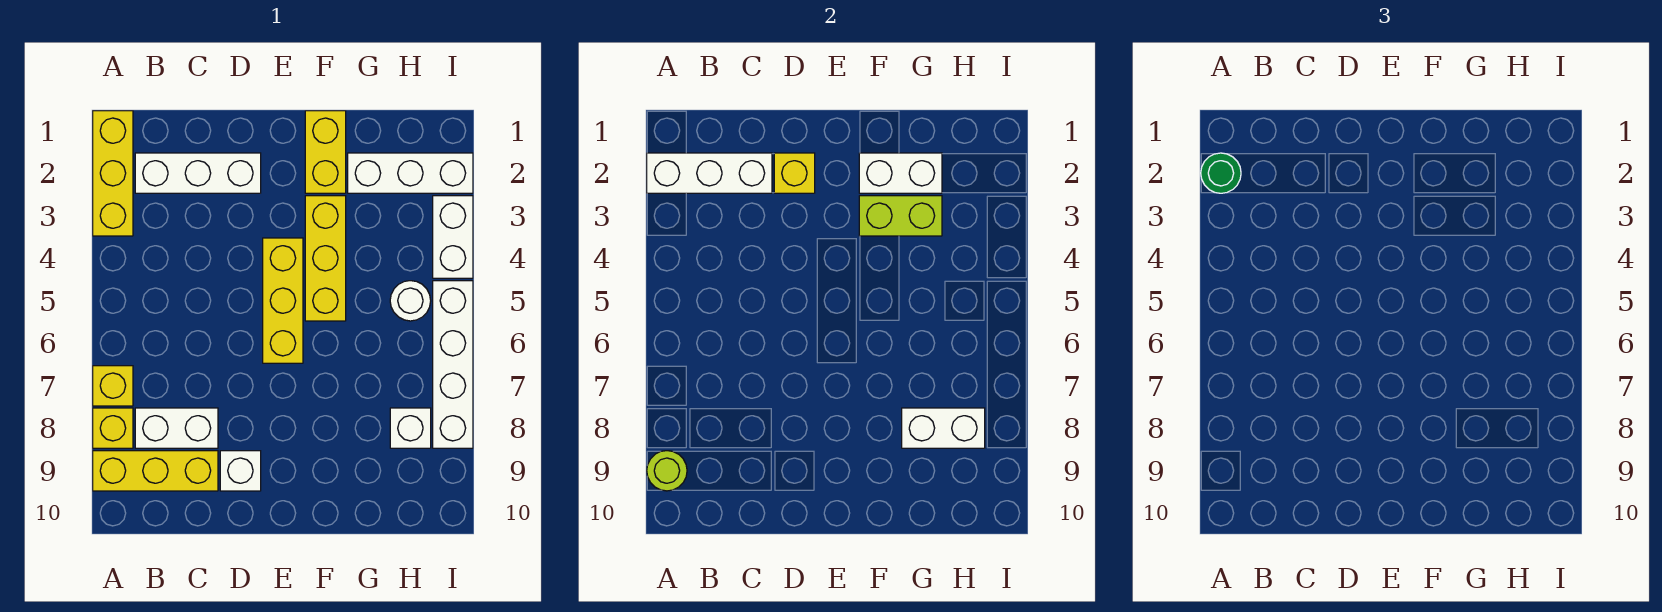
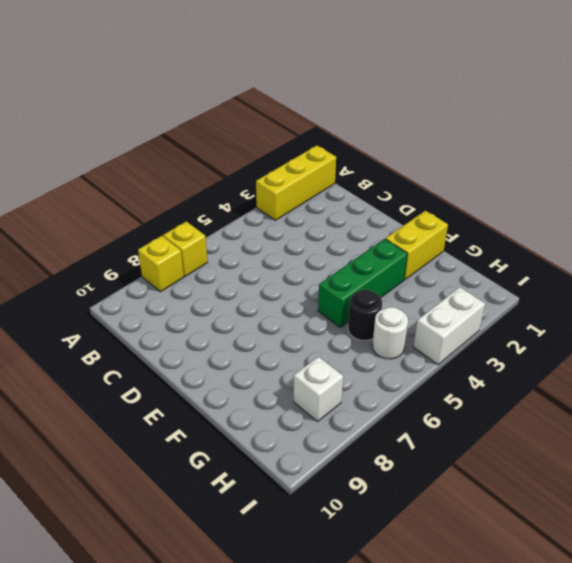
green 1x3 brick [318,239,407,327] -> yellow 1x3 brick [305,196,346,321]
black 1x1 round brick [348,290,382,340] -> none
none -> yellow 1x3 brick [93,451,218,491]
none -> white 1x3 brick [135,153,261,193]
none -> white 1x2 brick [135,408,218,448]

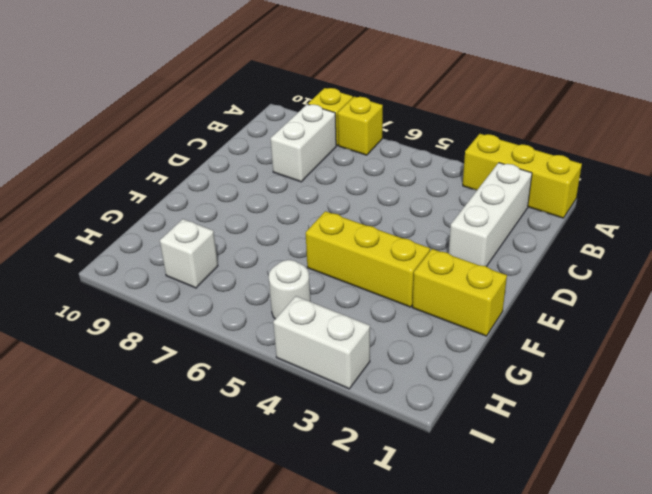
none -> yellow 1x3 brick [93,451,218,491]
none -> white 1x1 brick [220,451,261,491]
none -> yellow 1x3 brick [263,238,303,363]

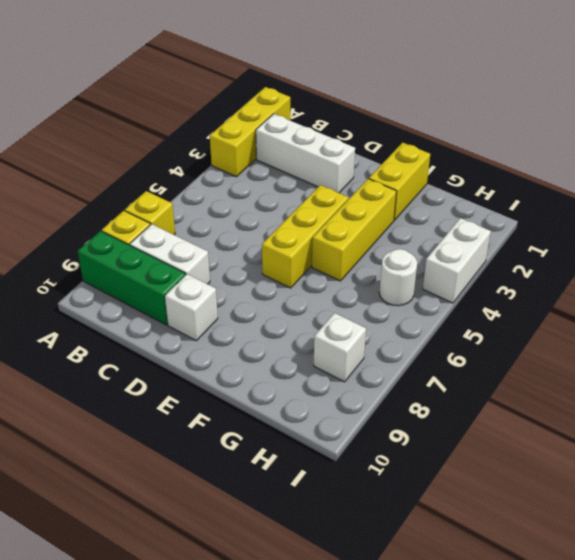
green 1x3 brick [78,231,186,325] -> yellow 1x3 brick [93,451,218,491]
none -> white 1x3 brick [348,153,473,193]
none -> white 1x4 brick [433,281,473,448]
none -> white 1x3 brick [647,153,772,193]

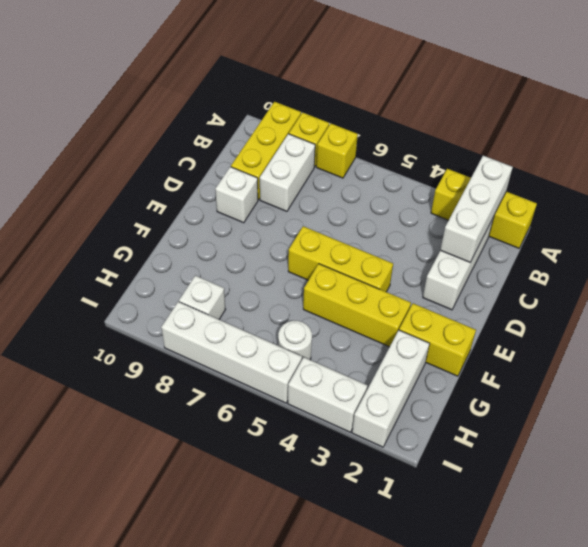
none -> lime 1x1 round brick [647,451,687,491]
none -> yellow 1x1 brick [774,153,815,193]
none -> white 1x2 brick [859,153,942,193]

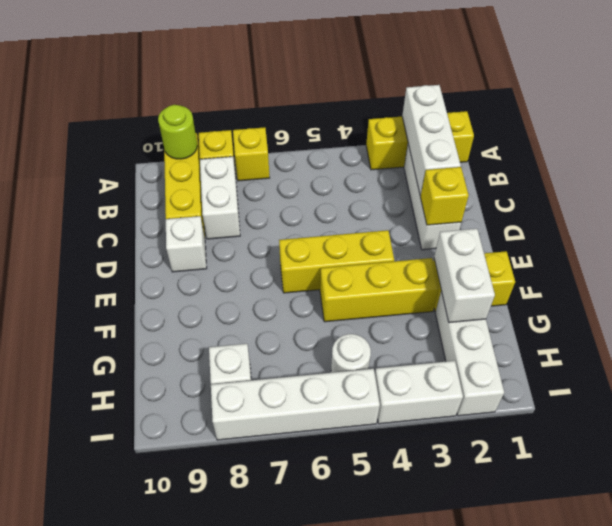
none -> lime 1x2 brick [859,196,942,236]
none -> white 1x2 brick [902,408,985,448]
none -> green 1x1 round brick [1201,153,1241,193]

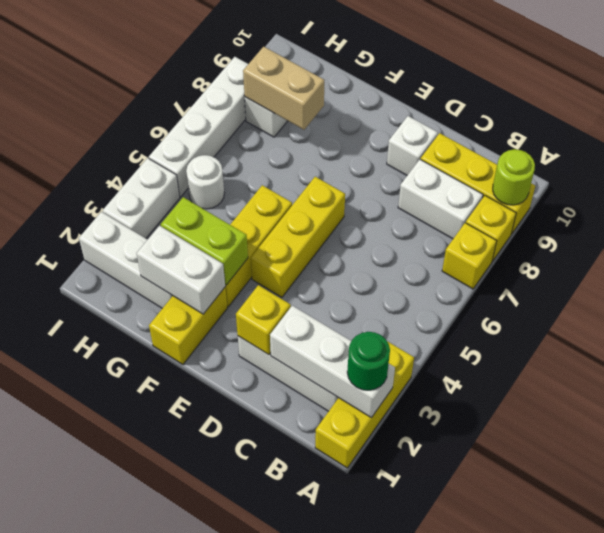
tan 1x2 brick [243,47,324,130] -> white 1x2 brick [902,408,985,448]

